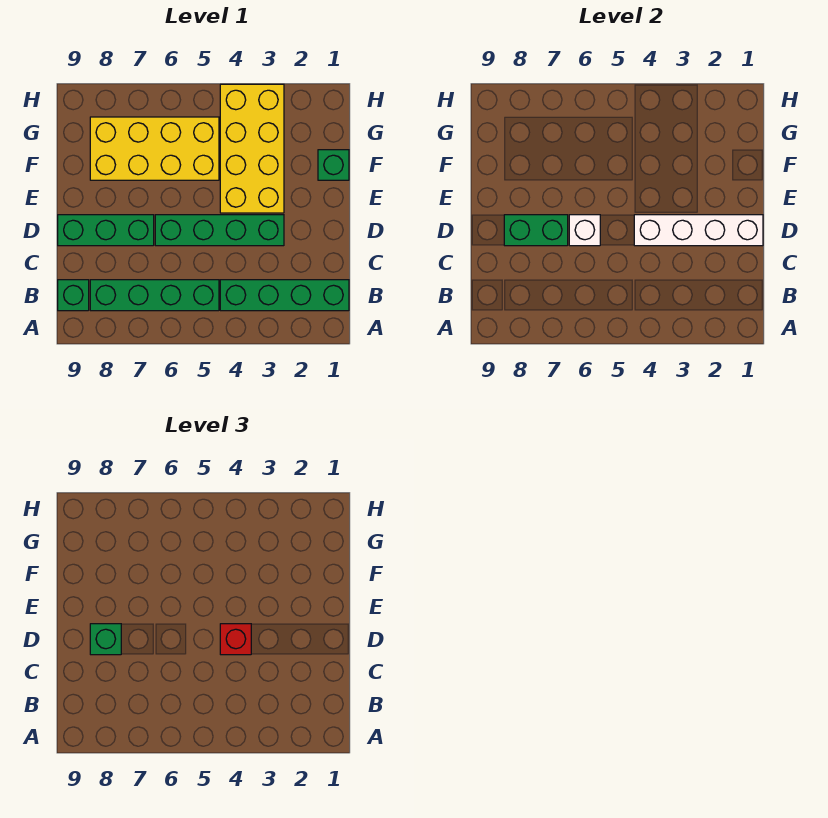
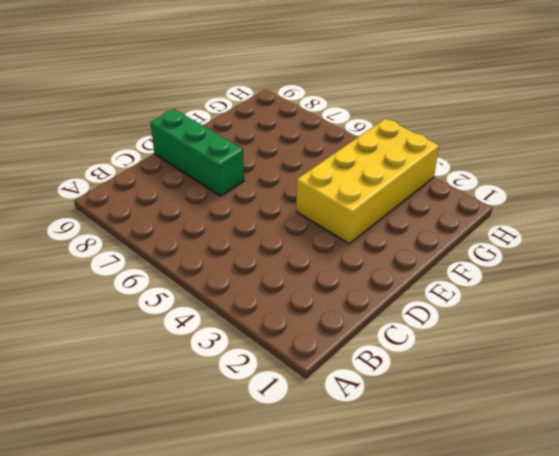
none -> green 1x4 brick [220,280,349,311]
none -> green 1x4 brick [90,280,219,311]
none -> green 1x1 brick [58,280,89,311]

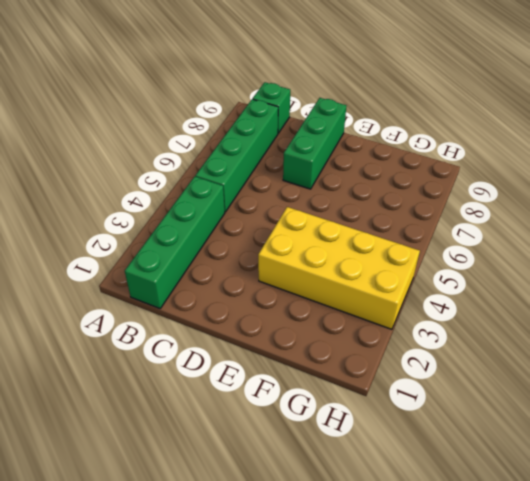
none -> green 1x4 brick [155,215,284,246]
none -> green 1x1 brick [318,150,349,180]
none -> yellow 2x4 brick [90,117,219,180]

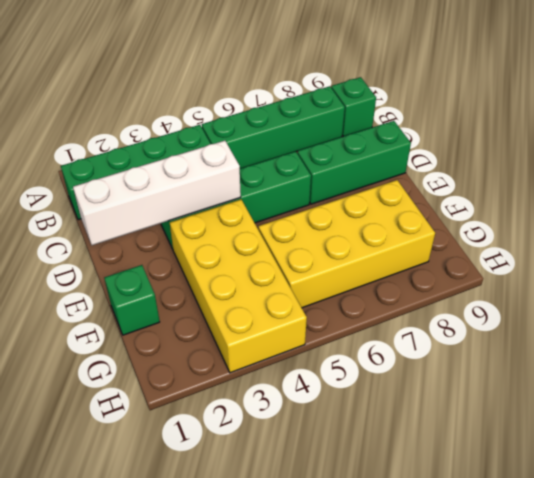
none -> white 1x1 brick [569,215,600,246]
none -> green 1x2 brick [504,215,568,246]
none -> red 1x1 brick [220,624,251,655]

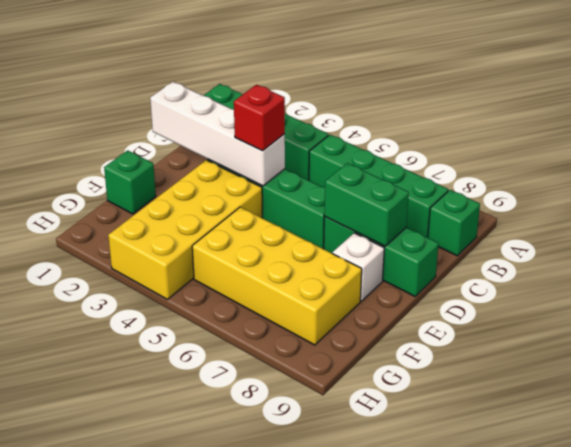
white 1x1 brick [332,233,384,301] -> white 1x1 brick moved to [569,215,600,246]
none -> green 1x1 brick [90,624,121,655]

